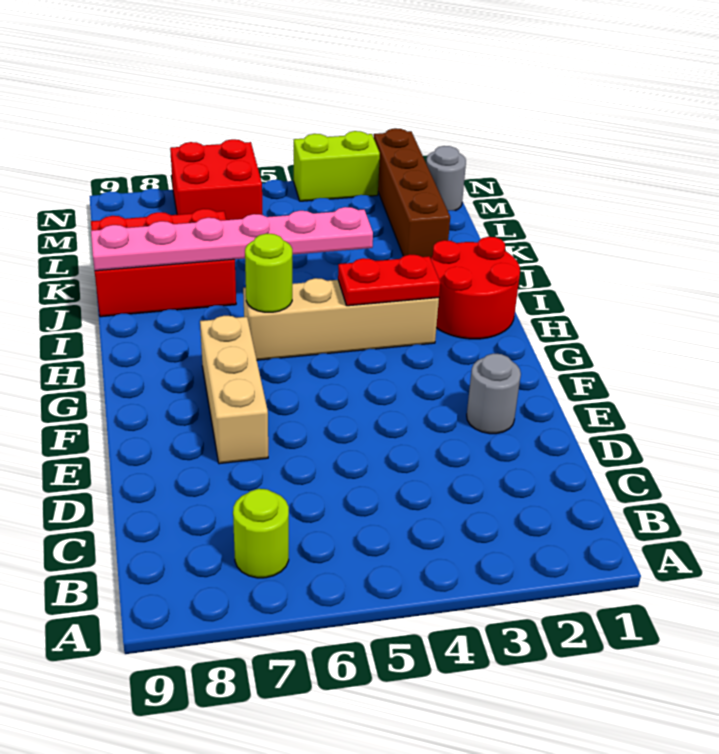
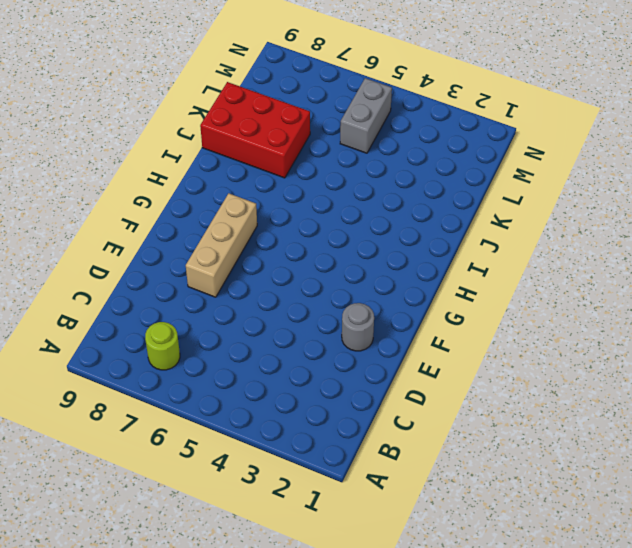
grey 1x2 brick [340,78,392,153] -> none
none -> red 2x2 round brick [431,237,520,339]
none -> tan 1x4 brick [243,278,439,360]
none -> brown 1x4 brick [374,128,450,258]

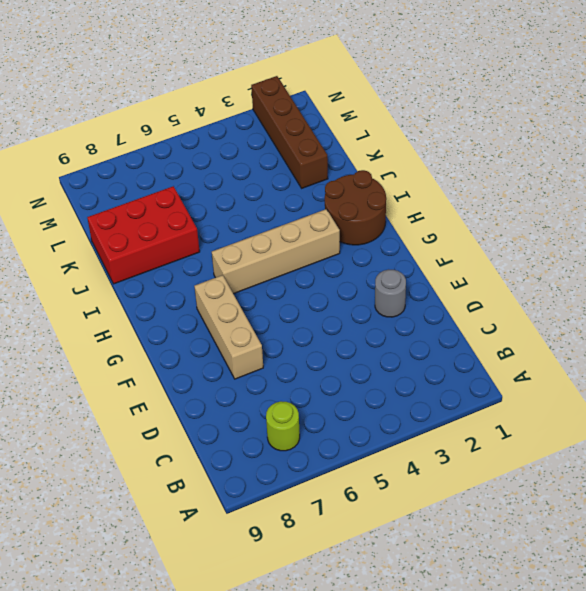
brown 2x2 round brick [325,170,386,245] -> red 2x2 round brick [431,237,520,339]
none -> grey 1x1 round brick [426,146,466,211]
none -> red 2x2 brick [170,139,263,220]
none -> lime 1x2 brick [294,131,380,201]

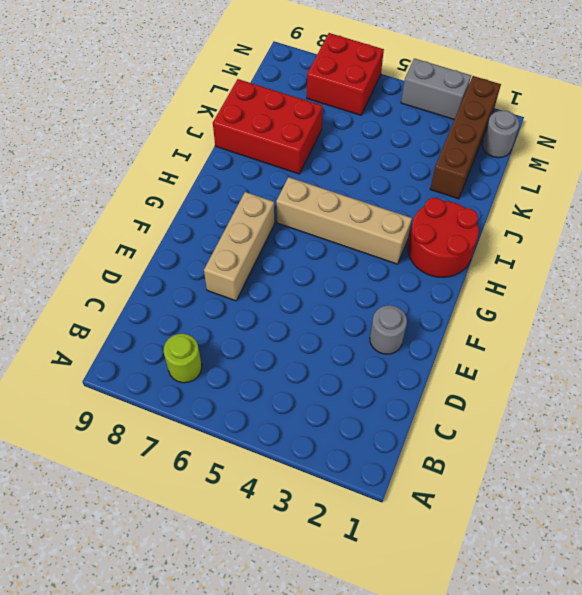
grey 1x2 brick [401,58,471,120] -> lime 1x2 brick [294,131,380,201]
none -> red 1x2 plate [338,254,440,306]
none -> lime 1x1 round brick [245,233,292,312]
none -> pink 1x6 plate [91,207,373,271]

